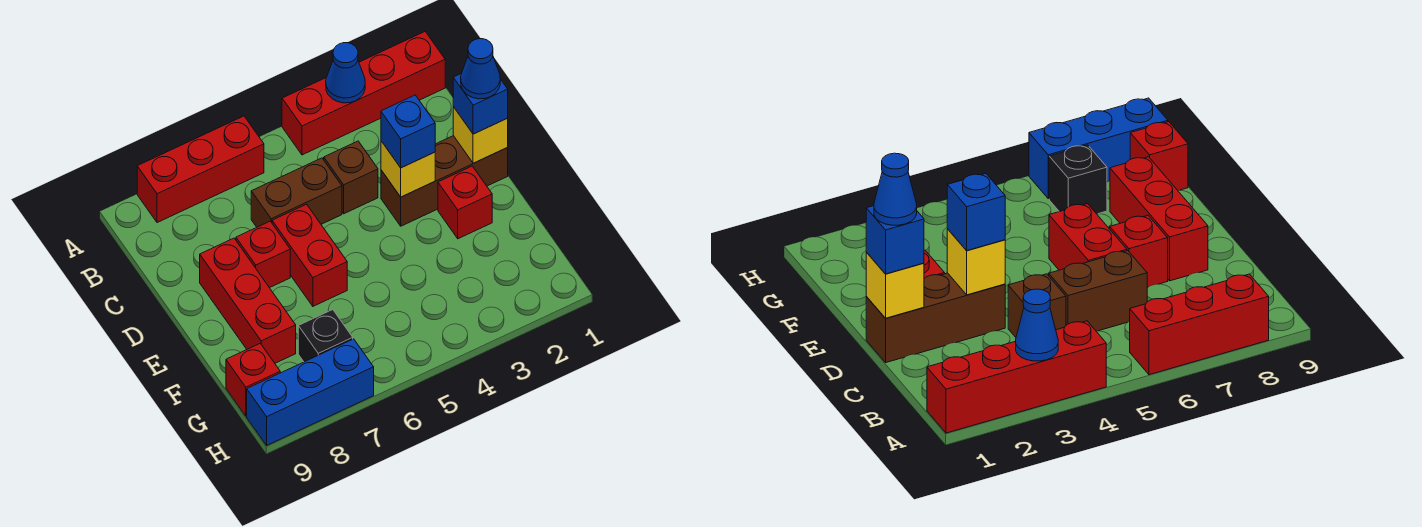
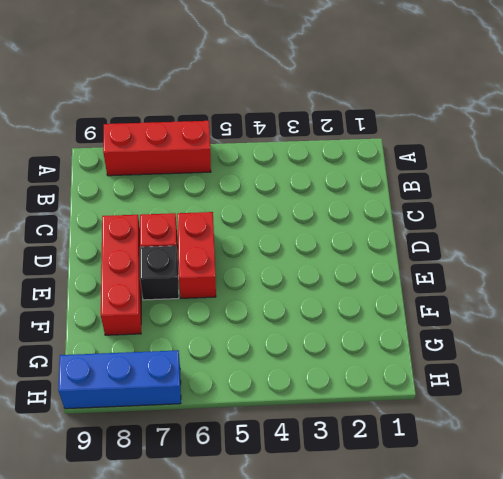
black 1x1 brick [140,246,179,300] -> black 1x1 brick moved to [298,310,353,362]
none -> red 1x4 brick [282,32,445,155]
none -> brown 1x1 brick [324,141,378,214]
none -> brown 1x2 brick [251,158,342,227]

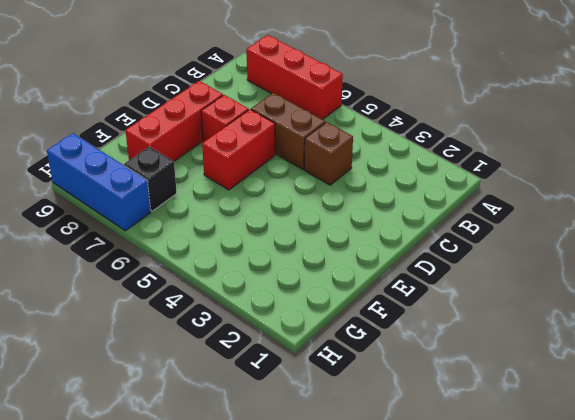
none -> red 1x4 brick [282,32,445,155]
none -> brown 1x3 brick [381,136,508,226]
none -> red 1x1 brick [438,166,492,239]

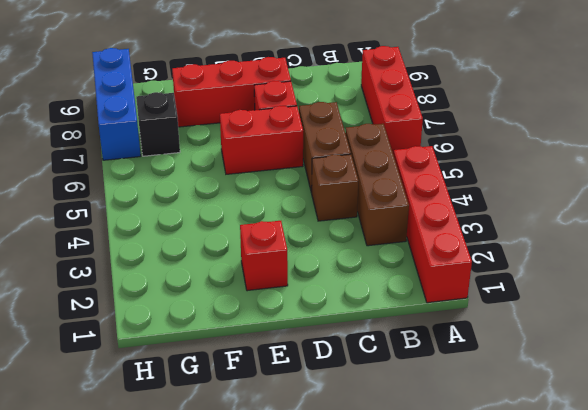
brown 1x3 brick [345,124,409,246] -> brown 1x3 brick moved to [381,136,508,226]
none -> red 1x1 brick [226,343,280,416]
none -> blue 1x1 cone [326,43,365,103]
none -> yellow 1x1 brick [453,107,508,163]

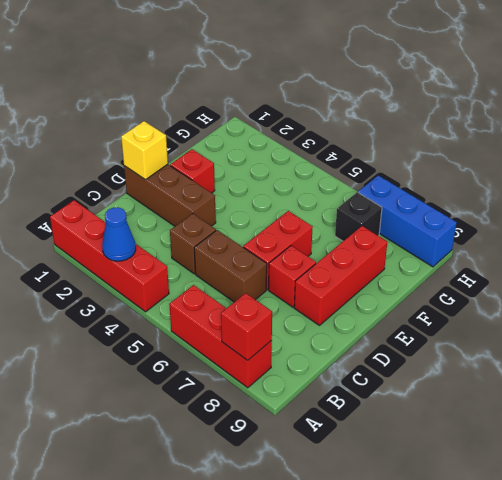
red 1x1 brick [221,293,272,360] -> red 1x1 brick moved to [226,343,280,416]
none -> yellow 1x1 brick [381,141,435,197]
none -> blue 1x1 brick [453,73,508,134]
none -> blue 1x1 brick [381,95,435,168]

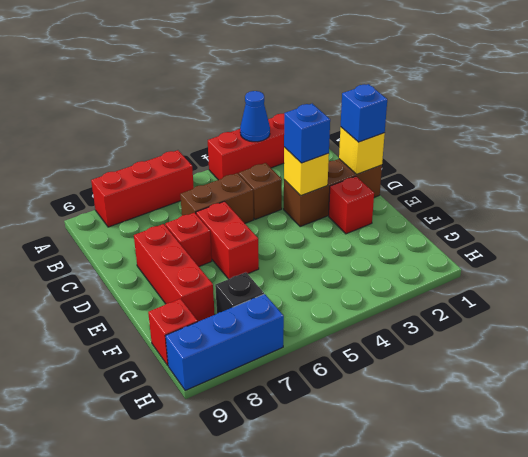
none -> blue 1x1 cone [461,39,500,99]

